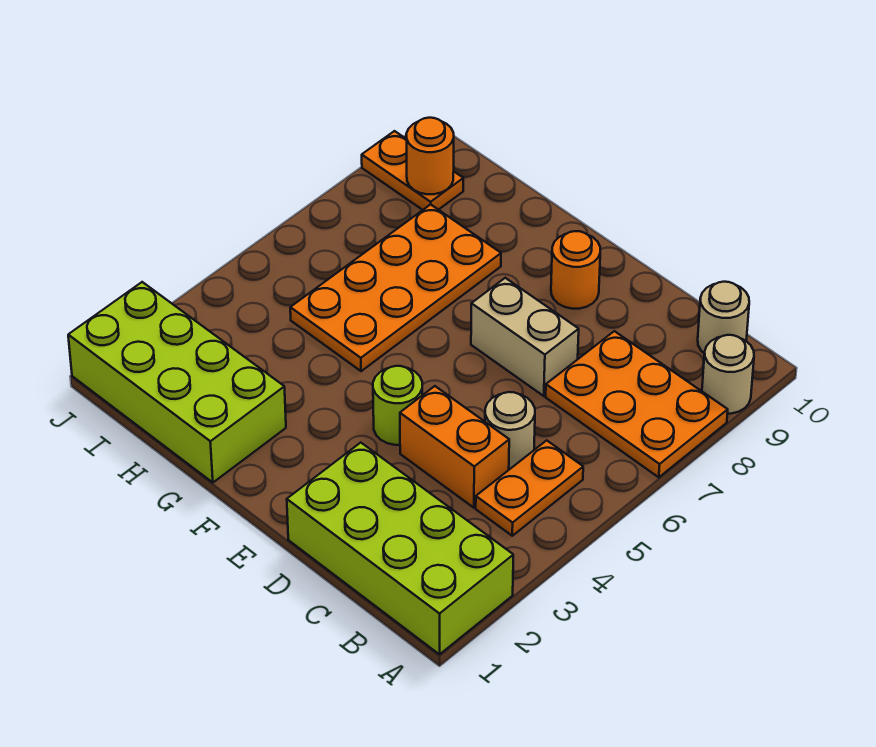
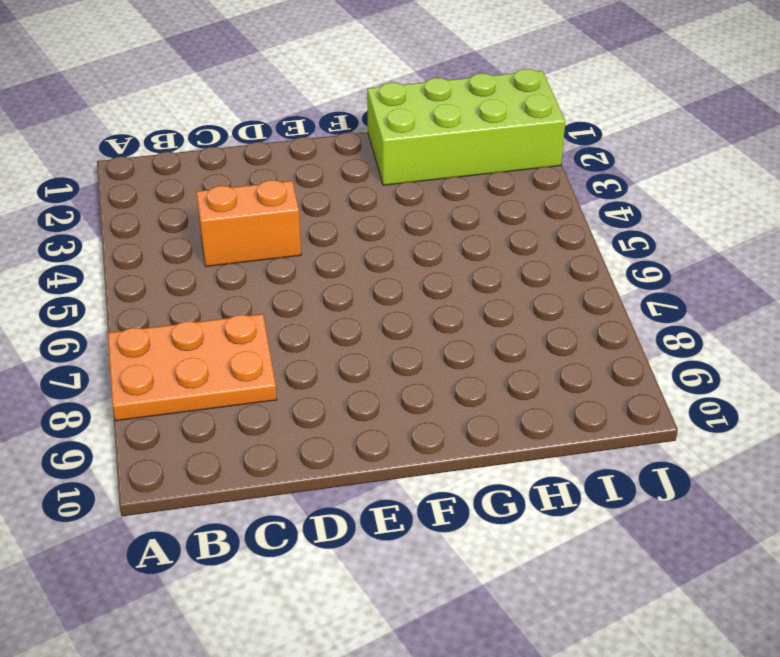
none -> lime 2x4 brick [287,443,513,654]
none -> tan 1x1 round brick [702,335,754,414]
none -> orange 1x2 plate [476,440,583,536]

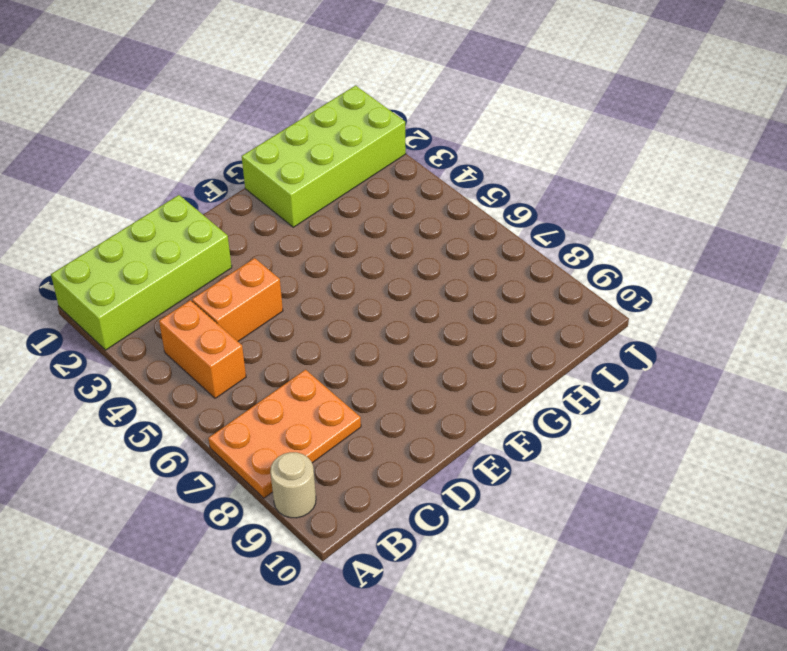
orange 1x2 brick [159,300,246,398] -> orange 1x2 plate [476,440,583,536]
none -> tan 1x1 round brick [698,282,749,354]
none -> tan 1x1 round brick [485,392,535,470]
none -> tan 1x2 brick [471,278,579,396]

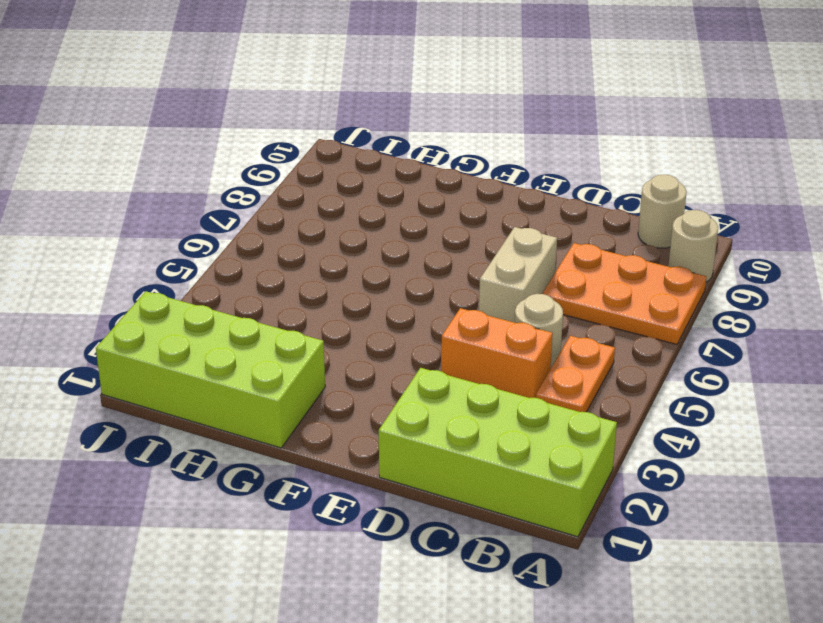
tan 1x2 brick [479,227,557,323] -> tan 1x2 brick turned to [471,278,579,396]
none -> lime 1x1 round brick [373,366,422,445]
none -> orange 1x1 round brick [551,231,600,309]
none -> orange 2x4 plate [290,204,501,371]

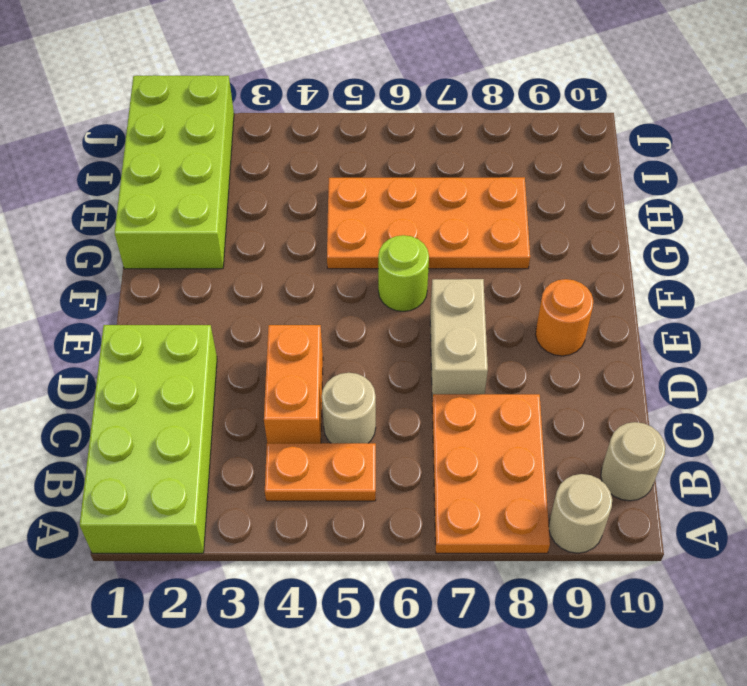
lime 1x1 round brick [378,235,429,311] -> lime 1x1 round brick moved to [373,366,422,445]
none -> orange 1x2 plate [362,131,463,210]
none -> orange 1x1 round brick [406,118,454,194]

